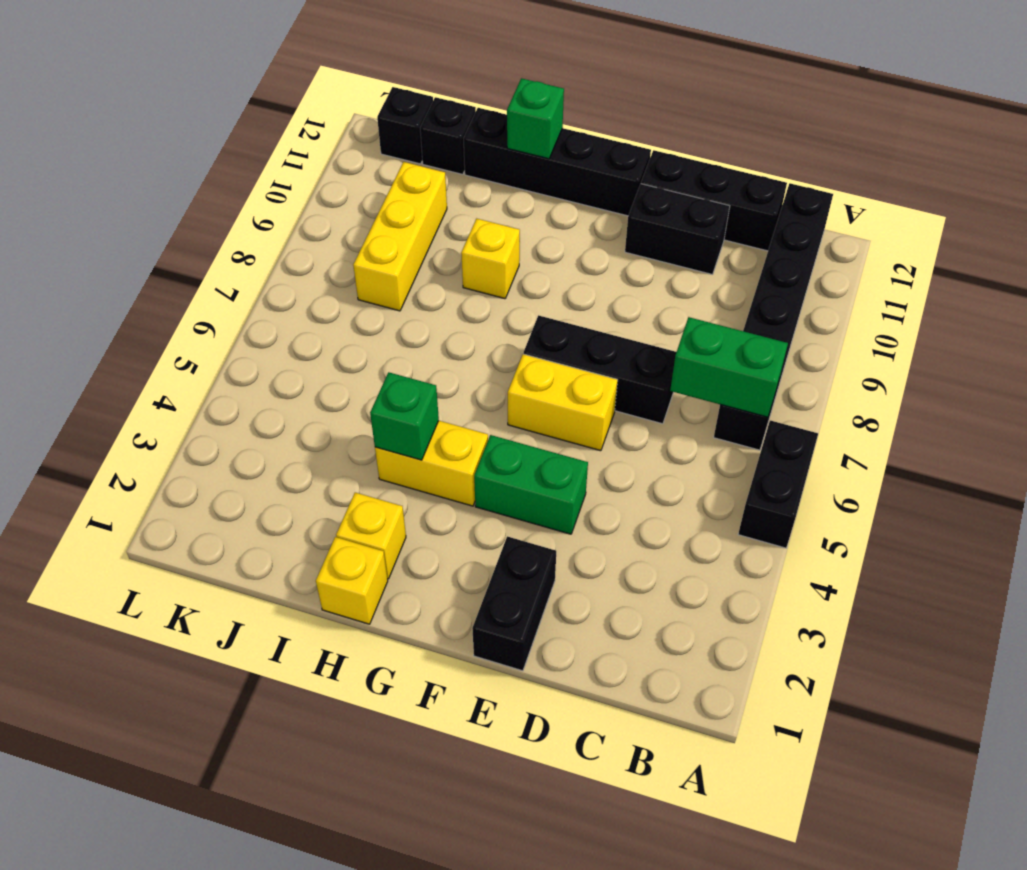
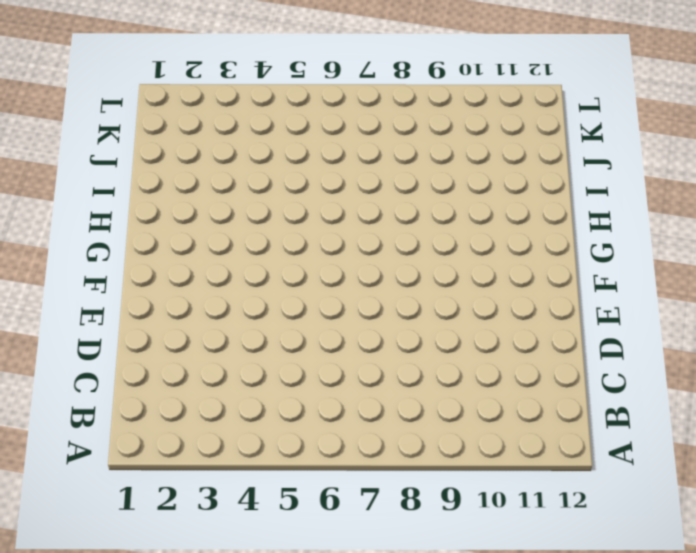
none -> black 1x2 brick [738,420,818,548]
none -> black 1x6 brick [714,183,833,450]
none -> black 1x3 brick [641,150,787,251]

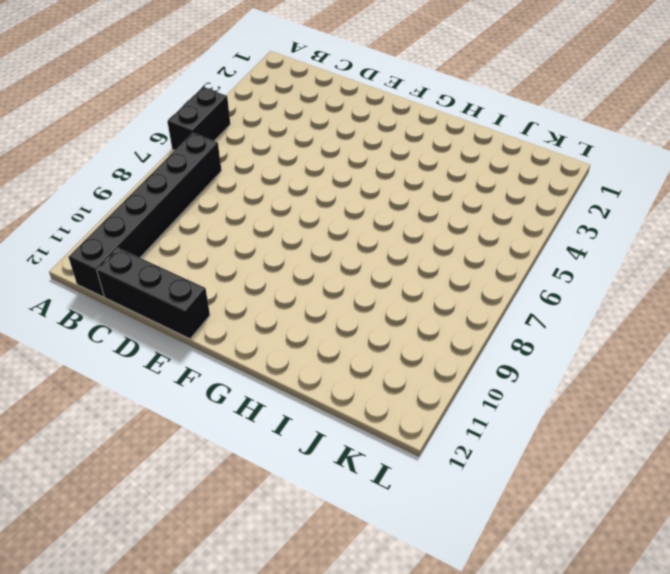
none -> black 1x3 brick [524,315,676,424]
none -> black 1x2 brick [625,184,730,275]
none -> black 1x2 brick [472,536,556,671]

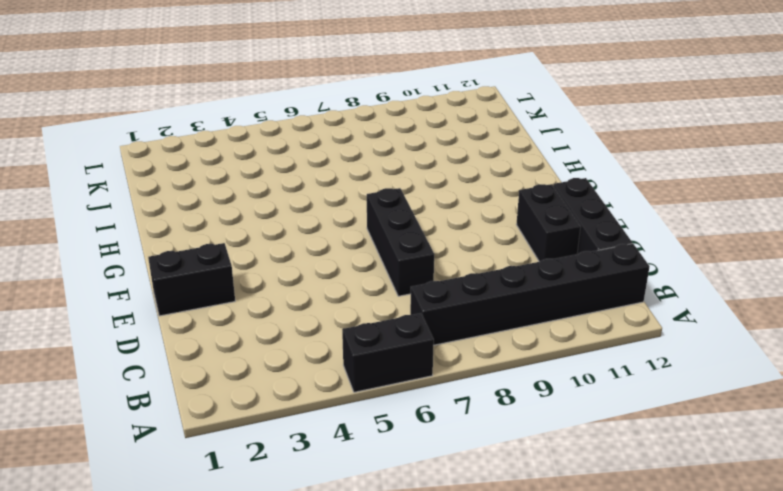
none -> green 1x2 brick [474,435,588,534]
none -> yellow 1x2 brick [508,354,618,451]
none -> black 1x4 brick [463,108,651,216]

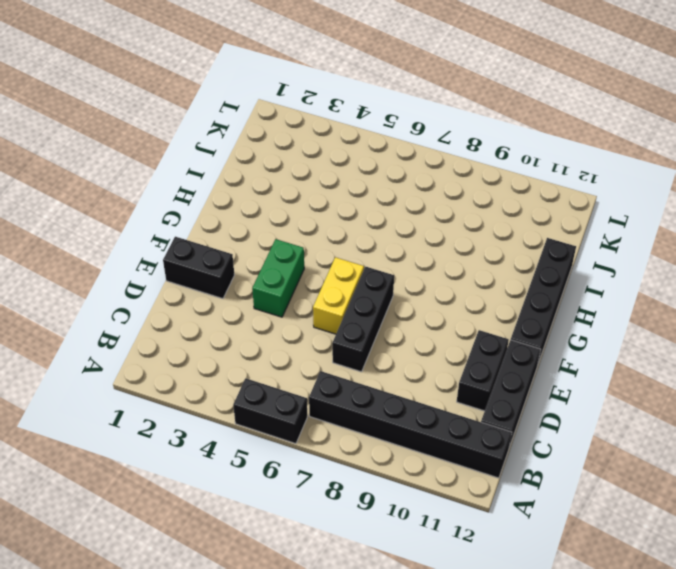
none -> yellow 1x2 brick [375,421,488,506]
none -> yellow 1x1 brick [316,537,388,624]
none -> yellow 1x1 brick [336,492,406,579]

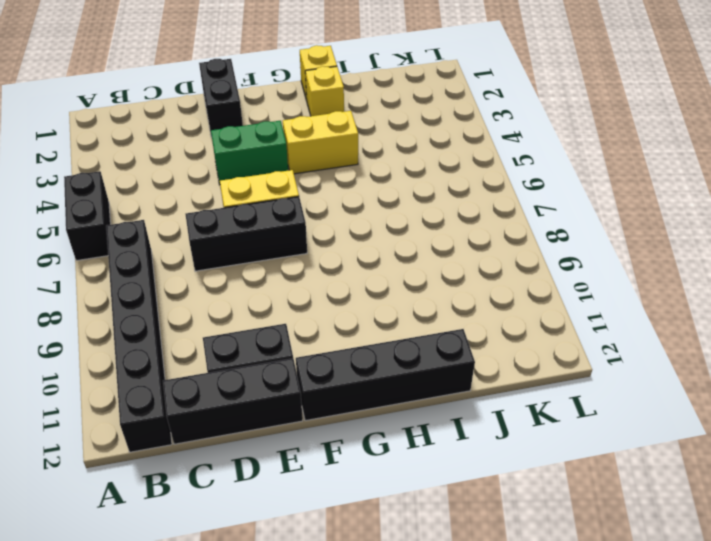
none -> yellow 1x1 brick [461,219,520,299]
none -> yellow 1x3 brick [353,162,447,311]
none -> black 1x1 brick [420,97,476,174]

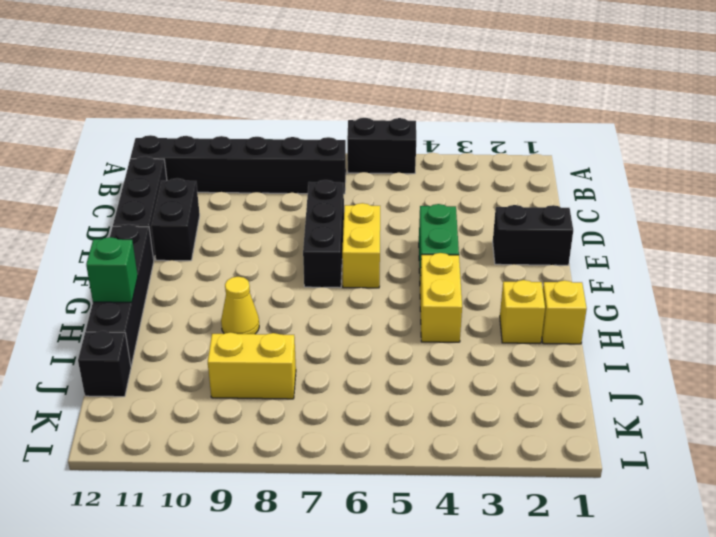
yellow 1x1 cone [221,277,259,334] -> yellow 1x1 brick [461,219,520,299]
yellow 1x2 brick [208,332,296,399] -> yellow 1x3 brick [353,162,447,311]
none -> black 1x1 brick [377,87,433,164]
none -> green 1x2 brick [670,317,788,417]
none -> green 1x1 brick [370,372,439,460]

